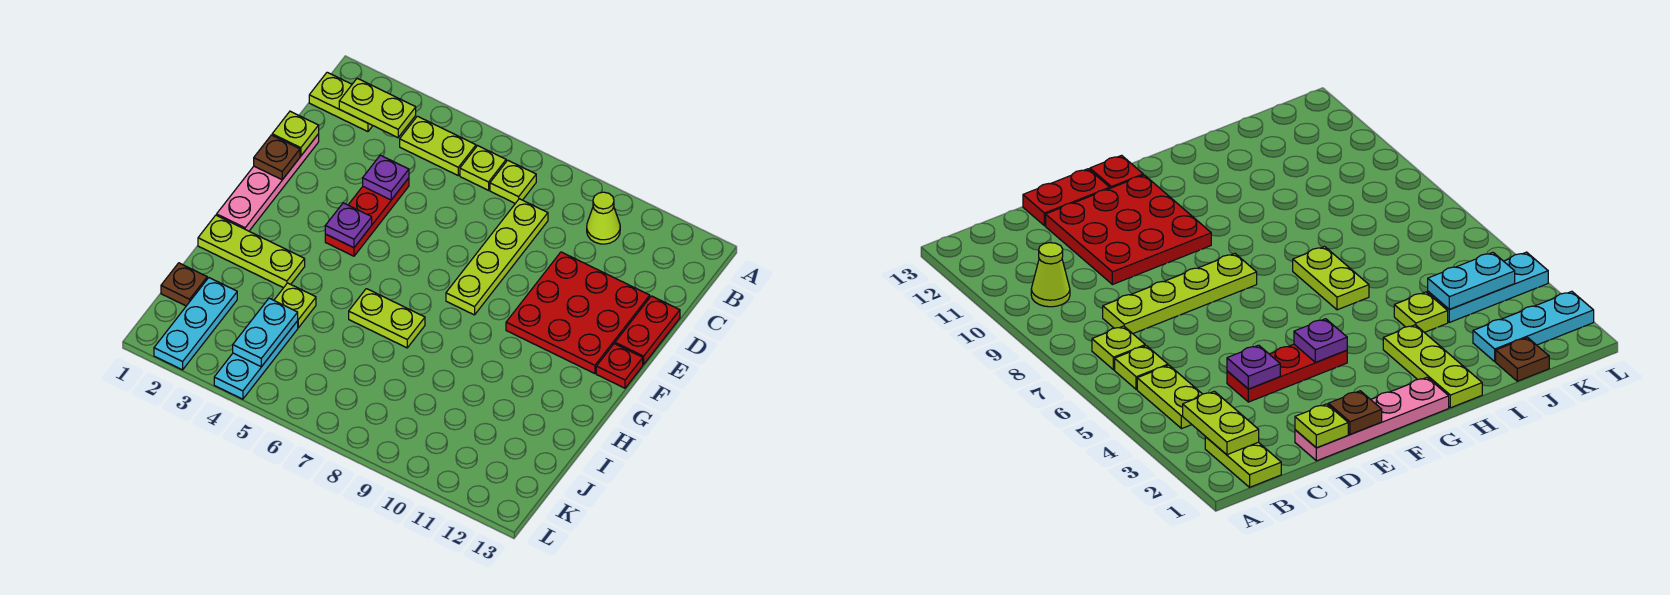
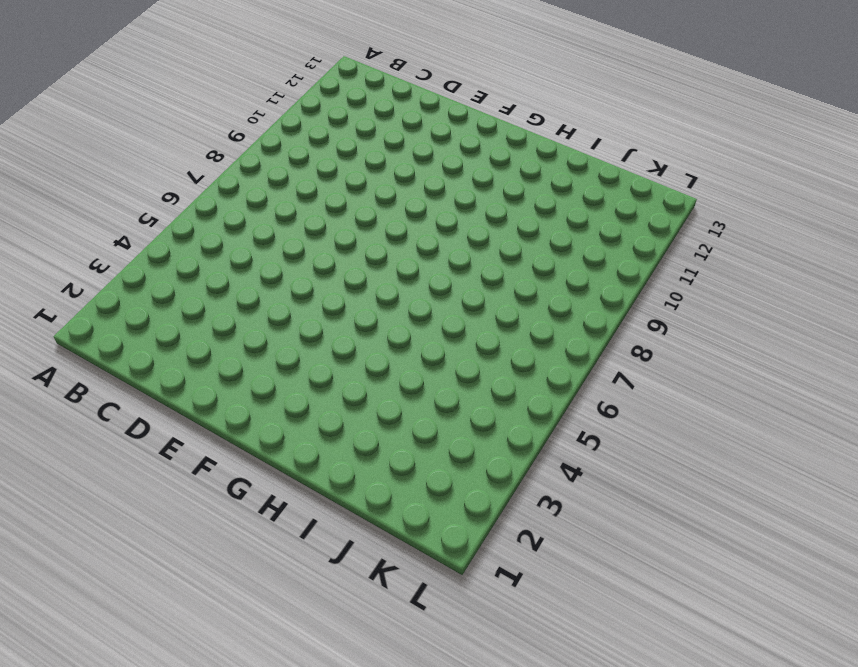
none -> lime 1x2 plate [309,72,373,132]
none -> lime 1x2 plate [400,116,476,175]
none -> lime 1x1 plate [460,146,506,190]

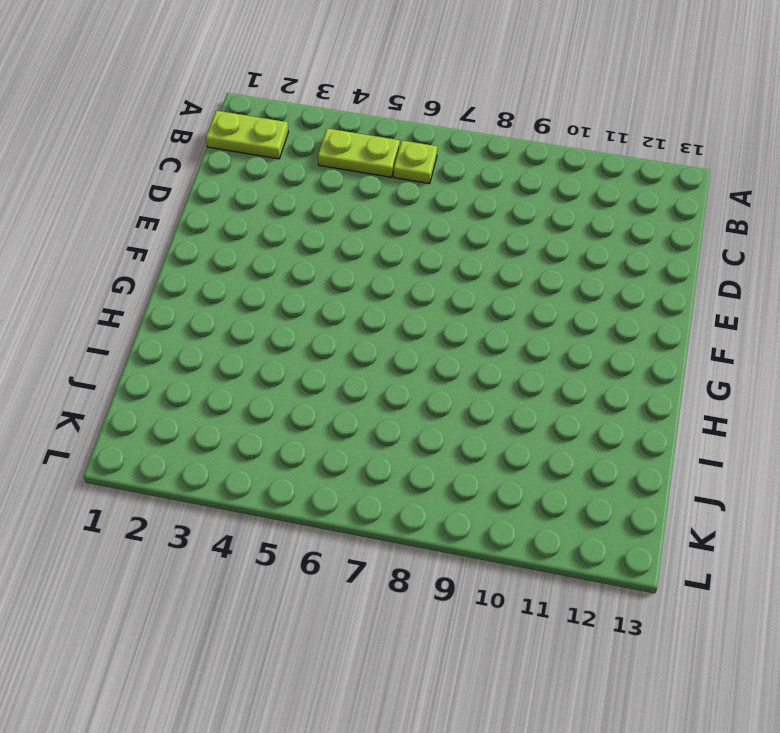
none -> lime 1x1 plate [490,160,536,203]
none -> lime 1x1 cone [587,192,620,244]
none -> lime 1x4 plate [446,199,548,315]

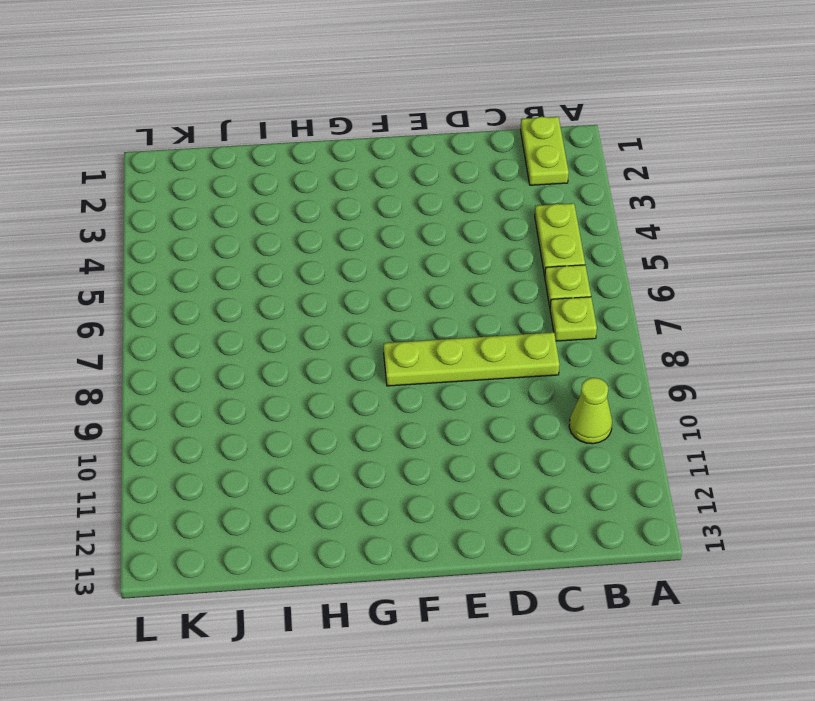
none -> pink 1x4 plate [217,134,319,231]
none -> red 1x3 plate [325,178,409,256]
none -> red 3x3 plate [506,252,650,374]

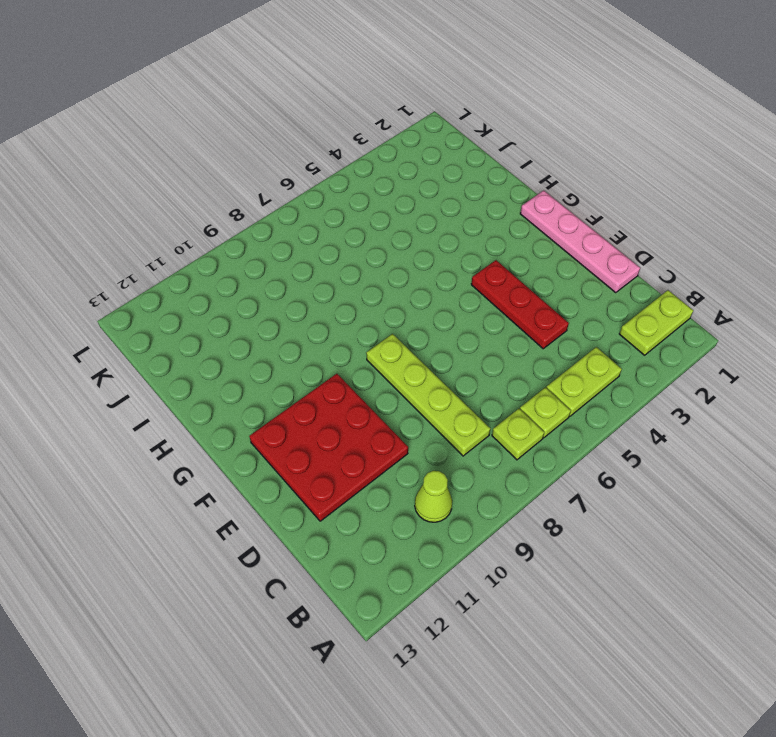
none -> red 1x2 plate [615,296,680,364]
none -> red 1x1 plate [596,344,643,388]
none -> lime 1x3 plate [198,215,305,288]

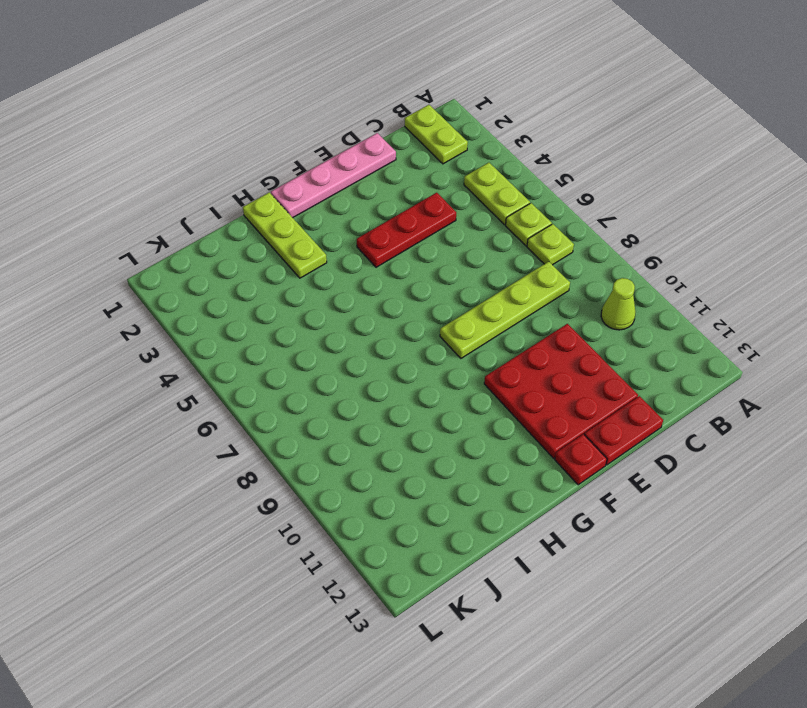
none -> lime 1x2 plate [349,289,425,348]
none -> lime 1x1 plate [274,283,316,328]
none -> brown 1x1 plate [161,263,207,306]

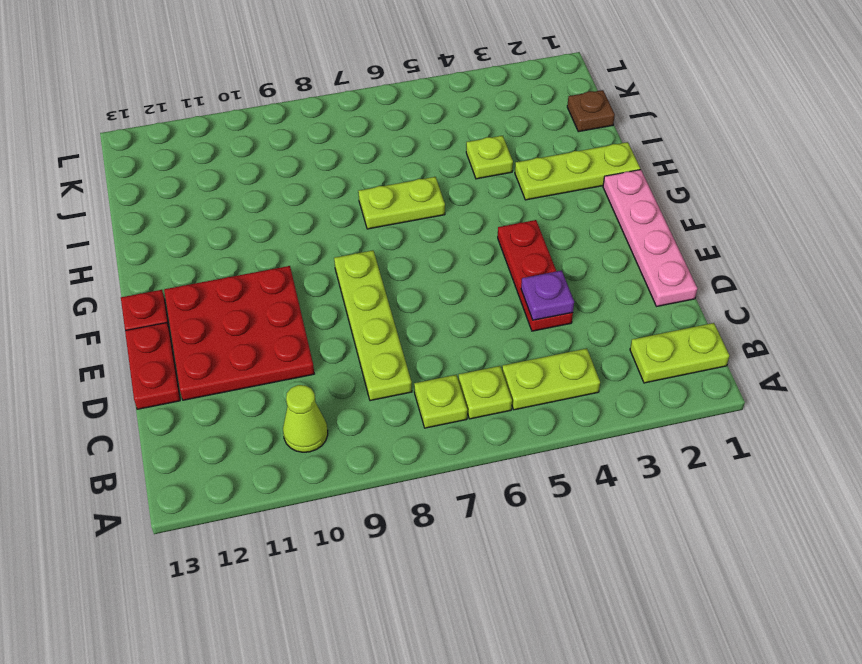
none -> cyan 1x3 plate [154,278,237,370]
none -> cyan 1x3 plate [214,321,298,399]
none -> lime 1x2 plate [339,78,416,138]

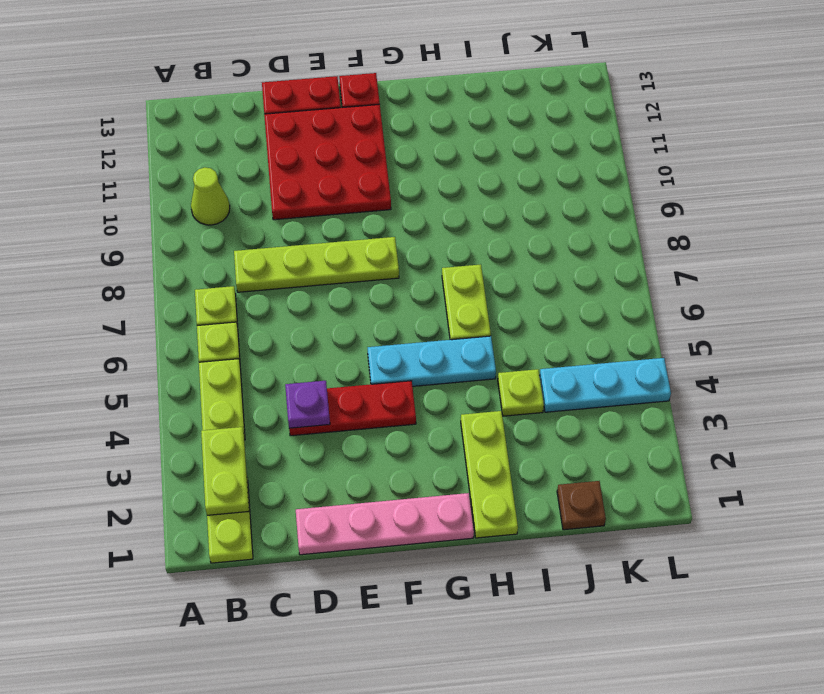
cyan 1x3 plate [368,336,496,386] -> cyan 1x3 plate moved to [154,278,237,370]
none -> lime 1x1 plate [272,111,319,156]
none -> brown 1x1 plate [254,135,300,180]
none -> purple 1x1 plate [325,203,372,248]

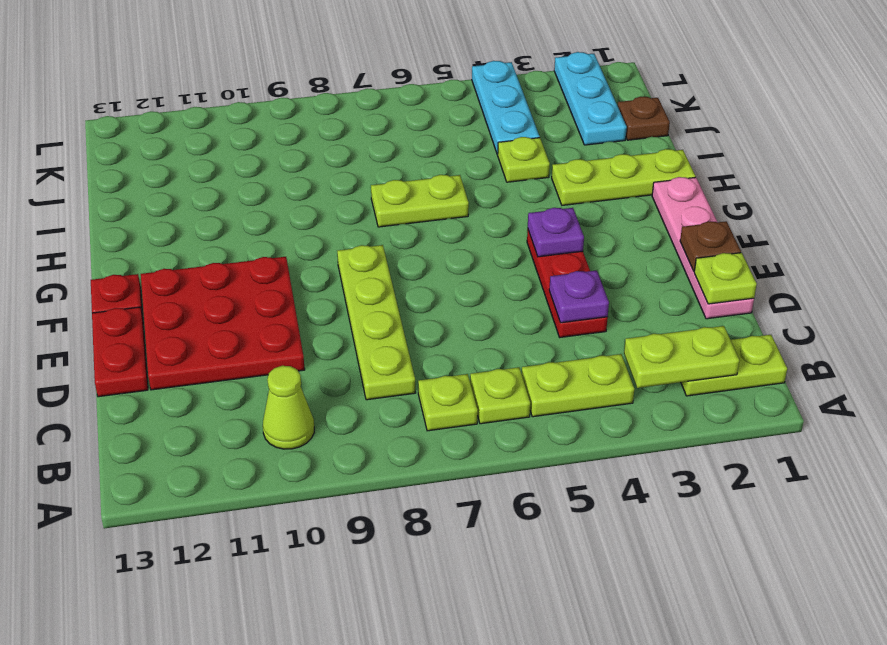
none -> cyan 1x2 plate [233,298,298,367]

